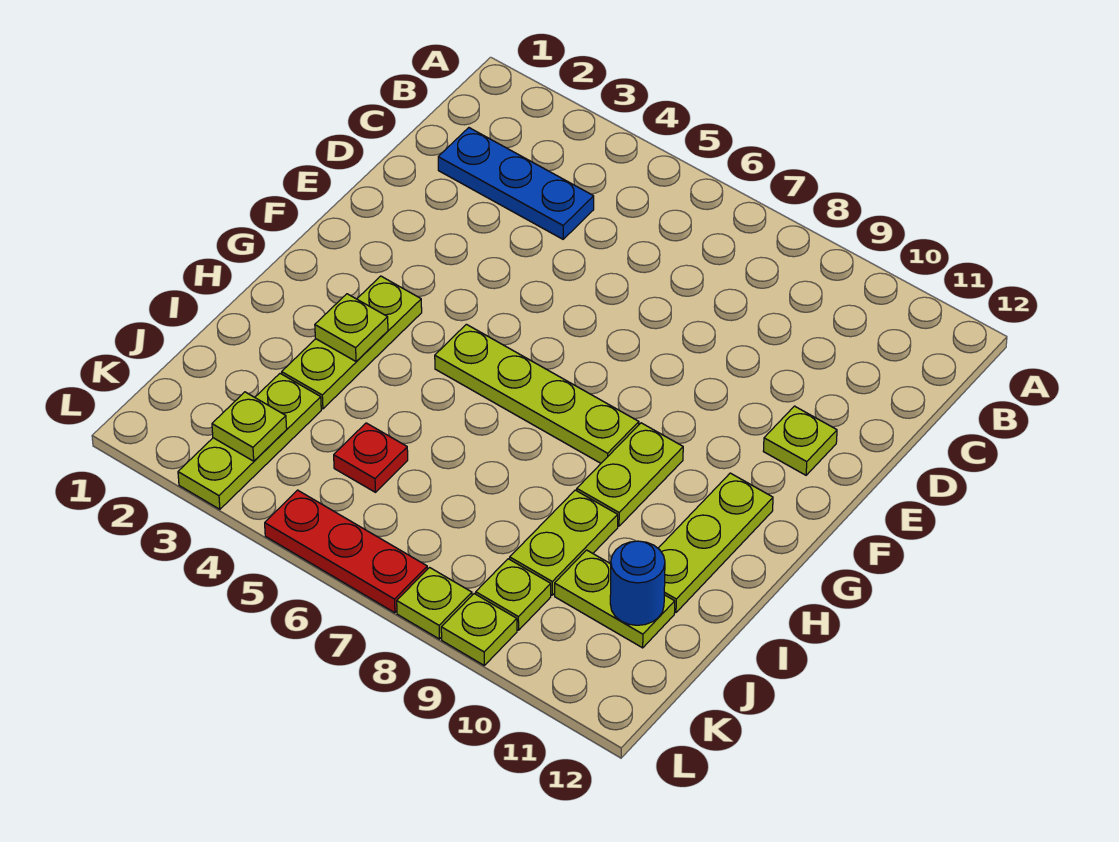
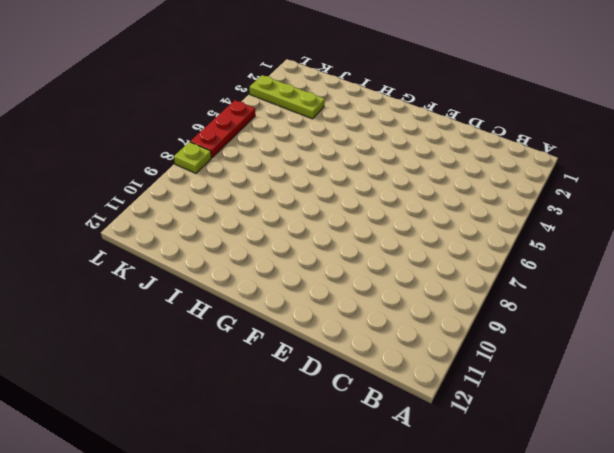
none -> blue 1x3 plate [438,128,594,239]
none -> lime 1x1 plate [763,406,837,475]
none -> lime 1x3 plate [282,276,422,409]

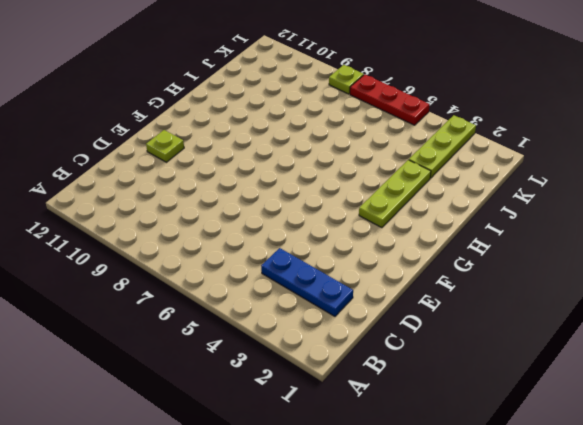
none -> lime 1x4 plate [435,324,639,463]
none -> lime 1x2 plate [577,423,683,526]
none -> lime 1x3 plate [658,473,773,613]

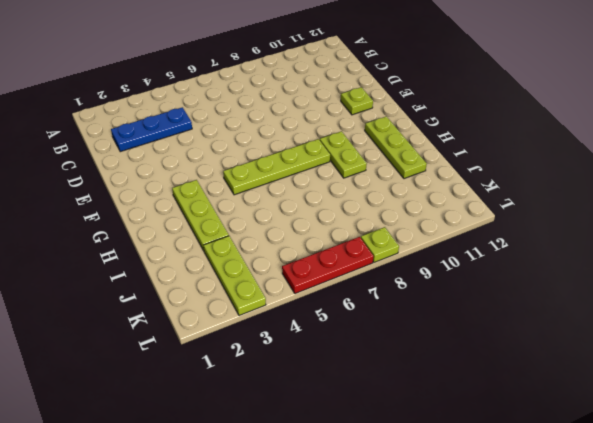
none -> lime 1x2 plate [510,490,618,595]
none -> red 1x1 plate [334,423,408,492]
none -> lime 1x2 plate [555,550,675,648]

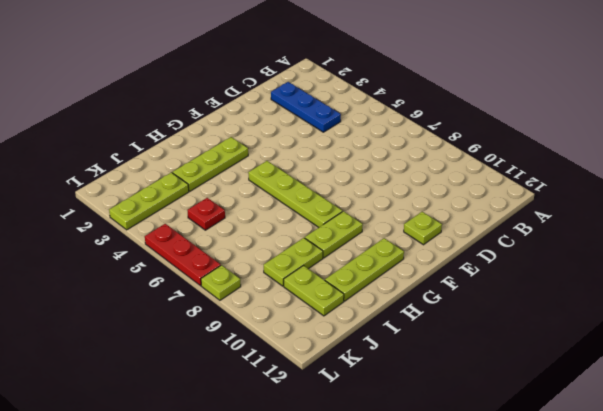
none -> lime 1x1 plate [476,559,551,630]
none -> lime 1x1 plate [441,594,517,665]
none -> lime 1x1 plate [315,294,388,361]

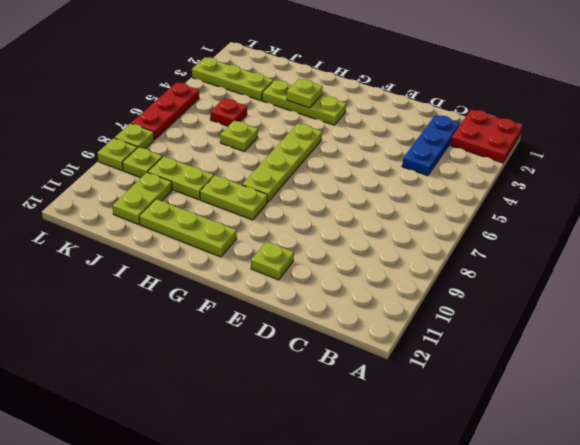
red 2x2 plate [450,109,523,163] -> none
lime 1x1 plate [220,120,258,151] -> lime 1x1 plate moved to [212,392,287,461]
none -> blue 1x1 round brick [610,541,665,625]

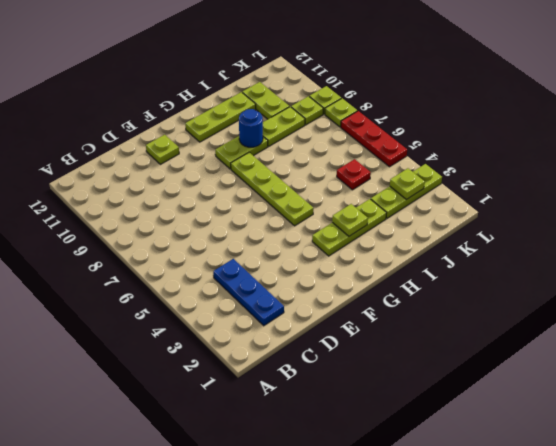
blue 1x1 round brick [239,109,263,147] -> blue 1x1 round brick moved to [610,541,665,625]

